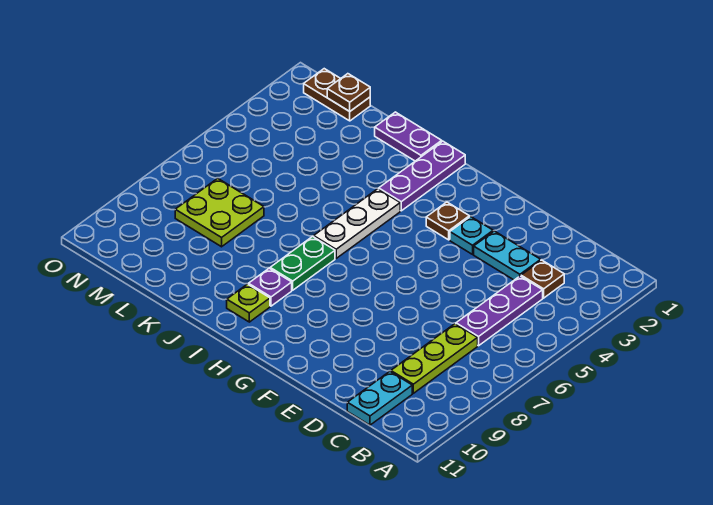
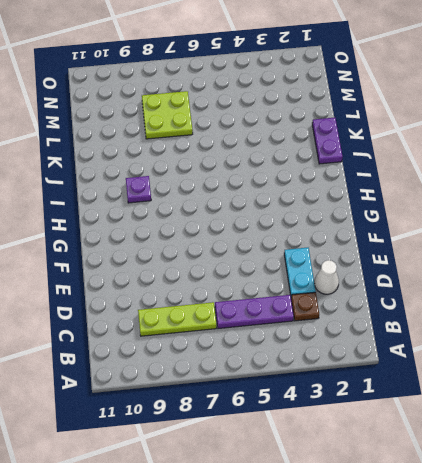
white 1x1 cone [314,260,339,294] -> none
none -> cyan 1x2 plate [347,371,412,425]
none -> cyan 1x1 plate [450,217,493,254]
none -> brown 1x1 plate [426,202,469,240]

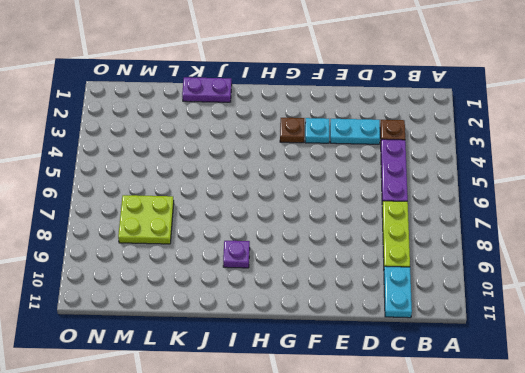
none -> purple 1x3 plate [379,141,465,211]
none -> white 1x3 plate [314,189,400,258]
none -> green 1x2 plate [270,237,335,290]

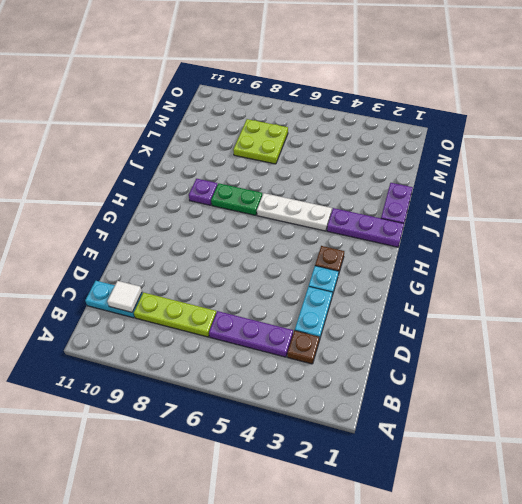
white 1x1 tile [107,281,142,312] -> none
none -> lime 1x1 plate [227,284,270,322]
none -> brown 1x2 plate [304,69,370,121]
none -> brown 1x1 plate [327,74,370,111]

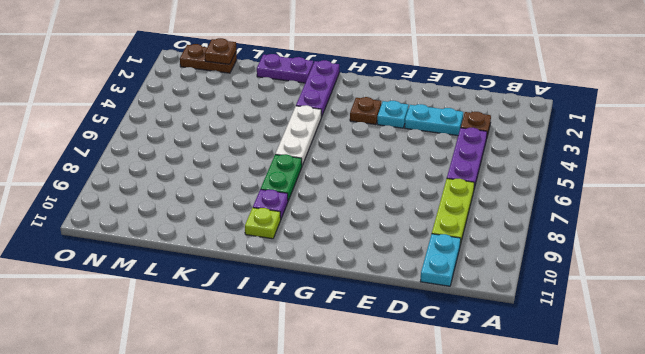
none -> lime 2x2 plate [175,178,264,247]

